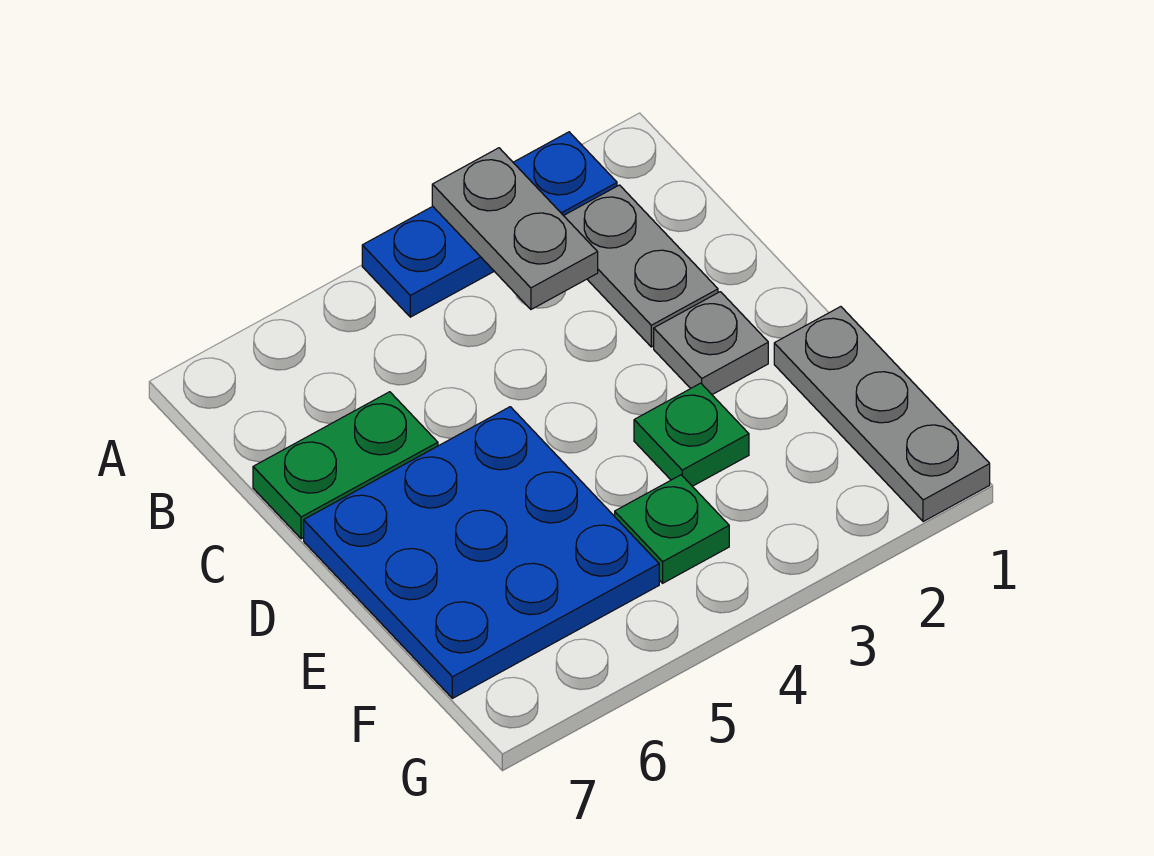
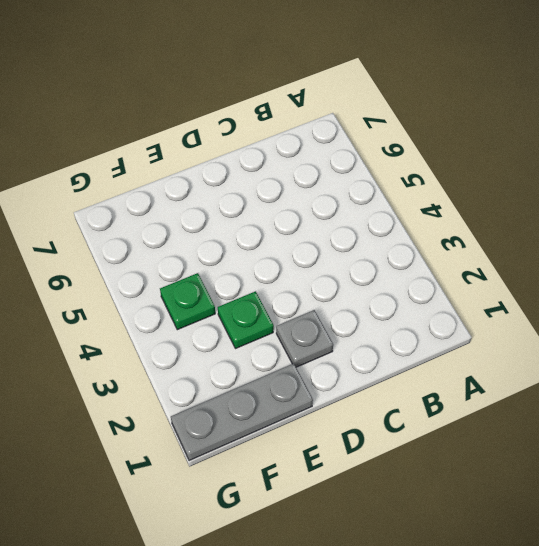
none -> blue 1x3 plate [362,132,617,317]
none -> grey 1x2 plate [564,185,718,347]

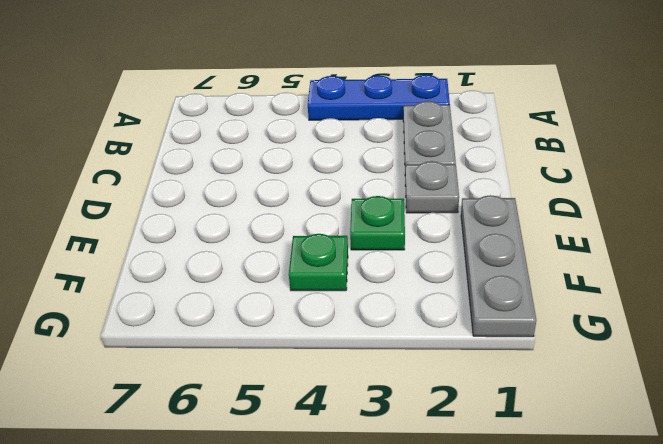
none -> green 1x2 plate [253,392,438,539]
none -> blue 3x3 plate [304,407,659,698]

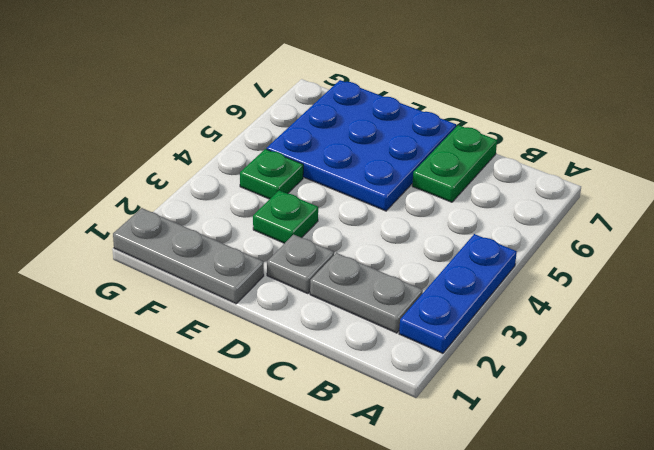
none -> grey 1x2 plate [432,148,598,309]

